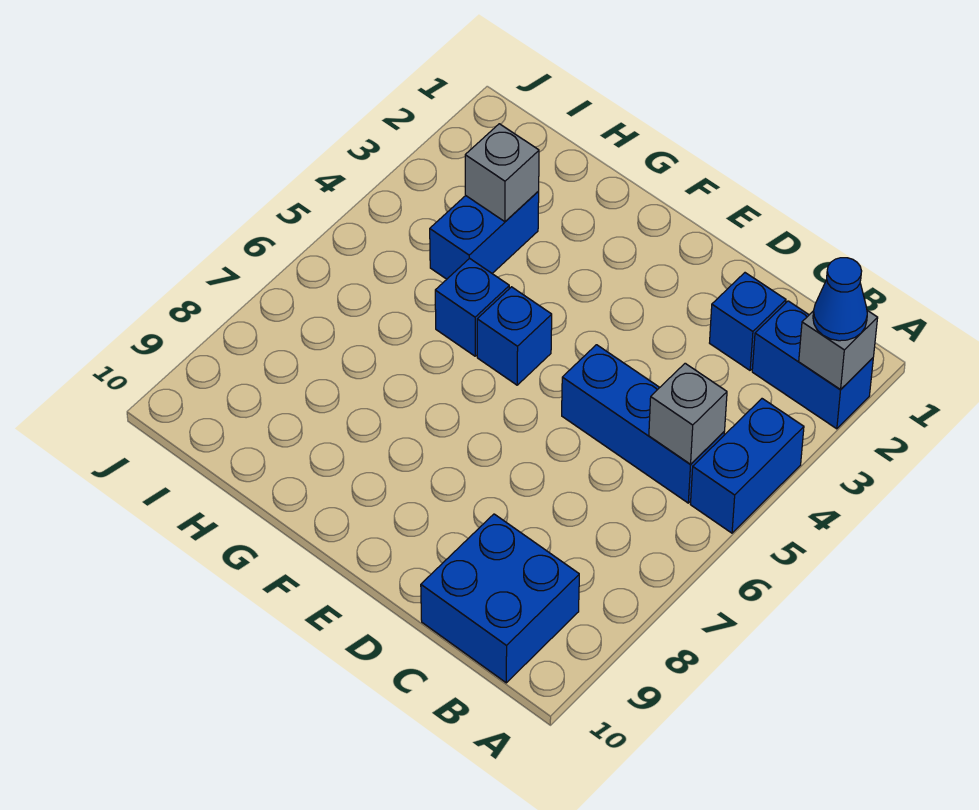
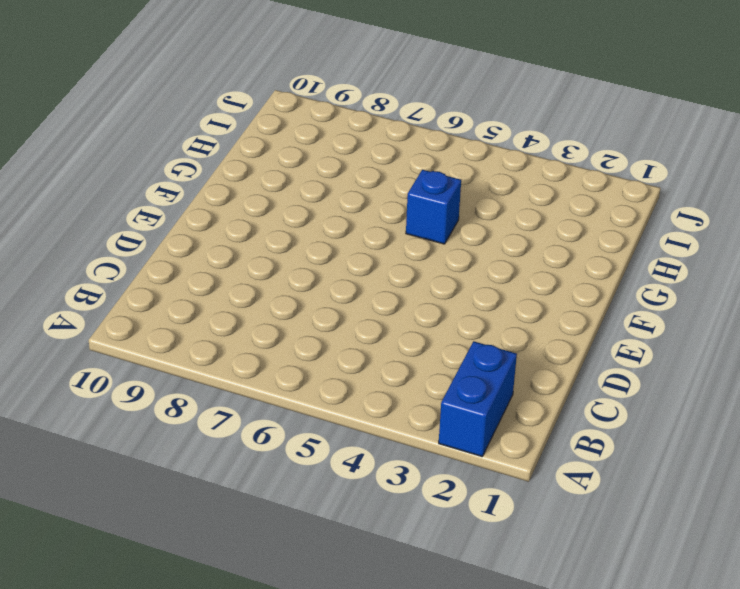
none -> blue 1x2 brick [691,399,804,533]
none -> blue 1x3 brick [562,345,724,503]
none -> blue 2x2 brick [421,514,579,683]

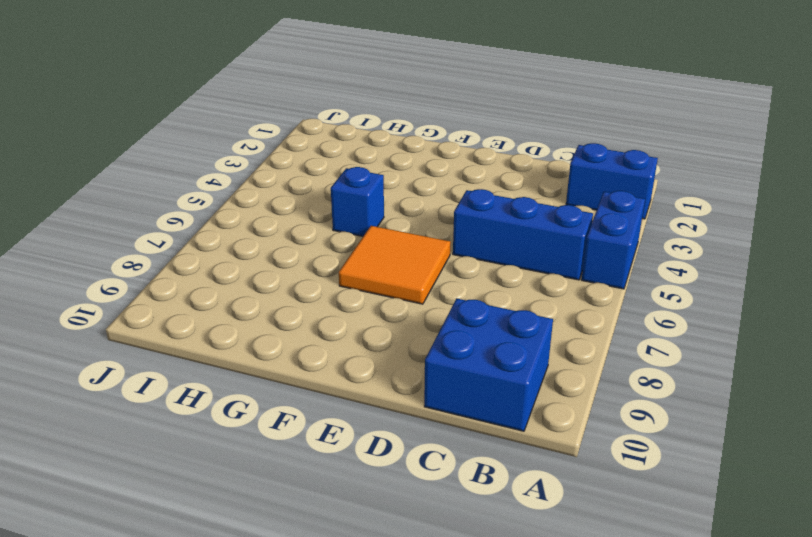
orange 2x2 tile [339,226,451,304] -> none
none -> blue 1x1 brick [710,273,786,370]
none -> blue 1x1 brick [477,287,552,385]
none -> blue 1x2 brick [430,191,539,279]

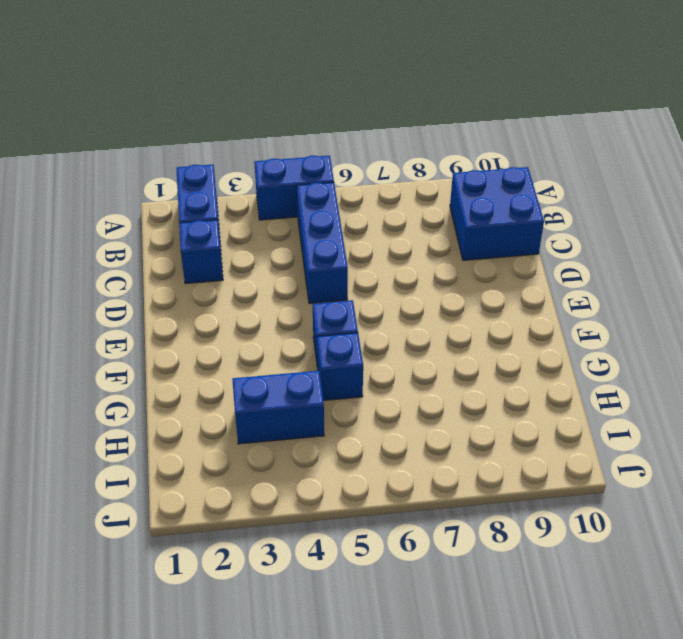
none -> grey 1x1 brick [799,310,878,389]
none -> grey 1x1 brick [649,363,727,464]
none -> grey 1x1 brick [465,124,539,222]

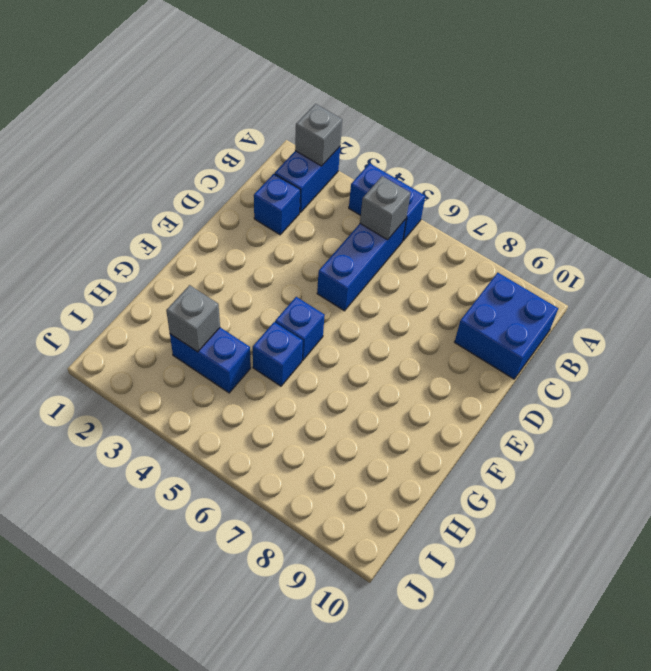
none -> blue 1x1 cone [813,258,867,341]

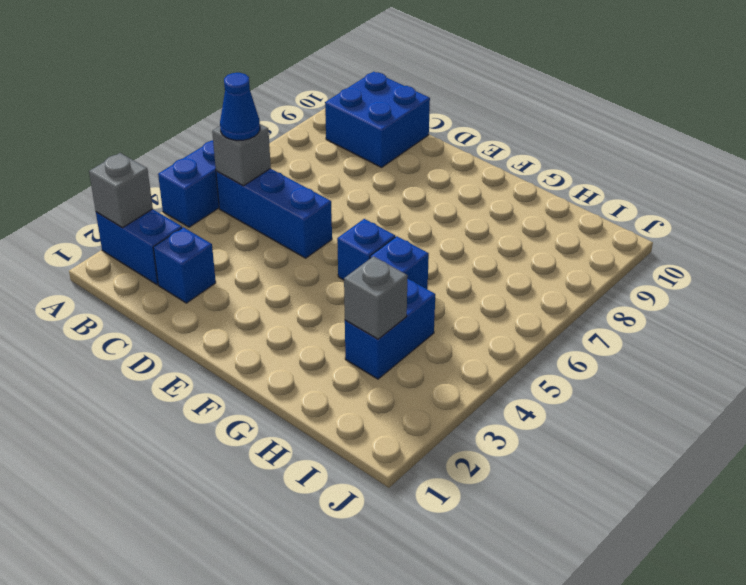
blue 1x1 cone [220,73,260,141] -> blue 1x1 cone moved to [813,258,867,341]

